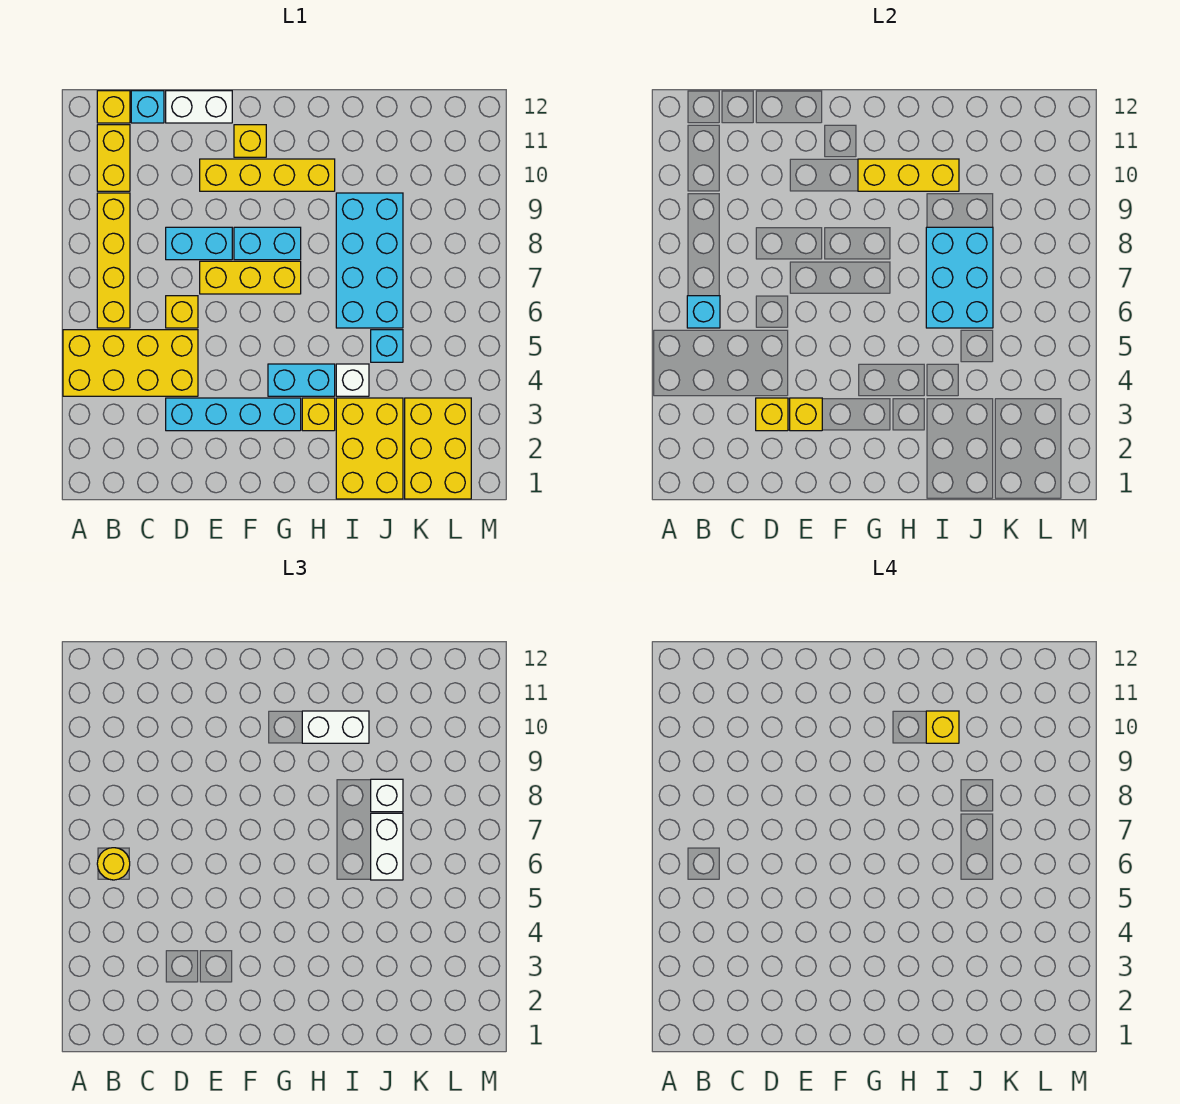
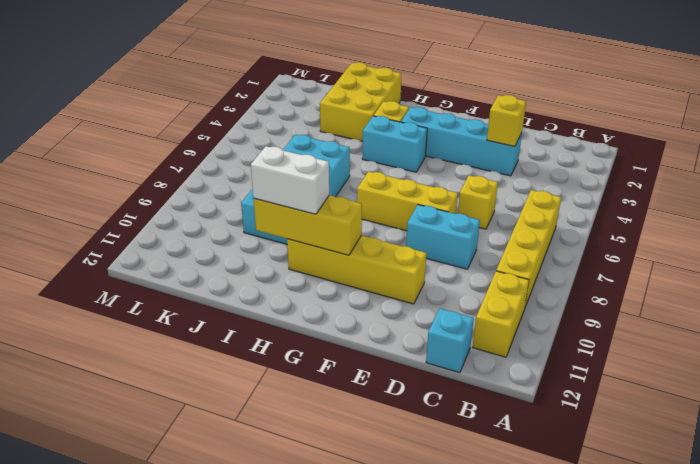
none -> yellow 2x4 brick [63,330,198,396]
none -> yellow 1x1 brick [97,91,130,123]
none -> white 1x2 brick [166,91,232,123]
none -> cyan 1x2 brick [234,227,301,260]

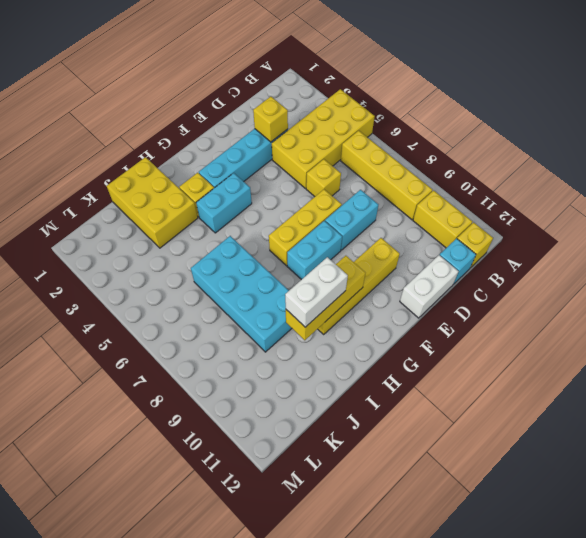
none -> yellow 1x1 brick [234,125,266,157]
none -> white 1x1 brick [336,364,369,396]
none -> cyan 1x1 brick [371,330,403,362]
none -> yellow 2x3 brick [405,398,471,499]

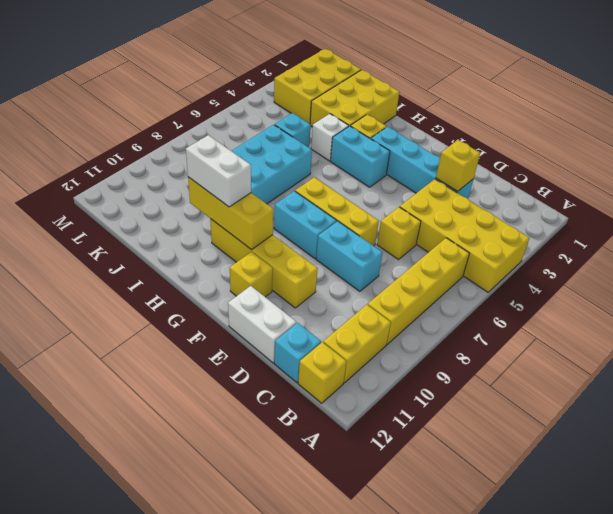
none -> cyan 1x1 brick [687,296,720,328]
none -> yellow 1x1 brick [790,398,822,431]
none -> cyan 2x3 brick [926,227,993,328]
none -> yellow 1x1 round brick [97,848,130,880]

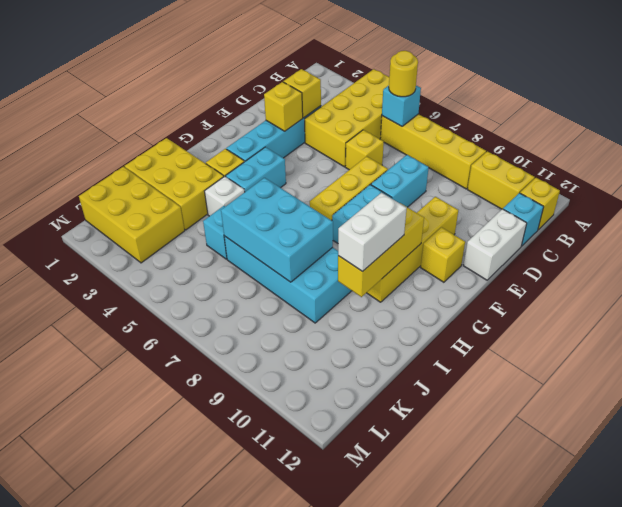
none -> white 1x2 brick [371,813,403,880]
none -> white 1x1 brick [371,779,403,812]
none -> yellow 1x1 brick [926,711,959,743]

